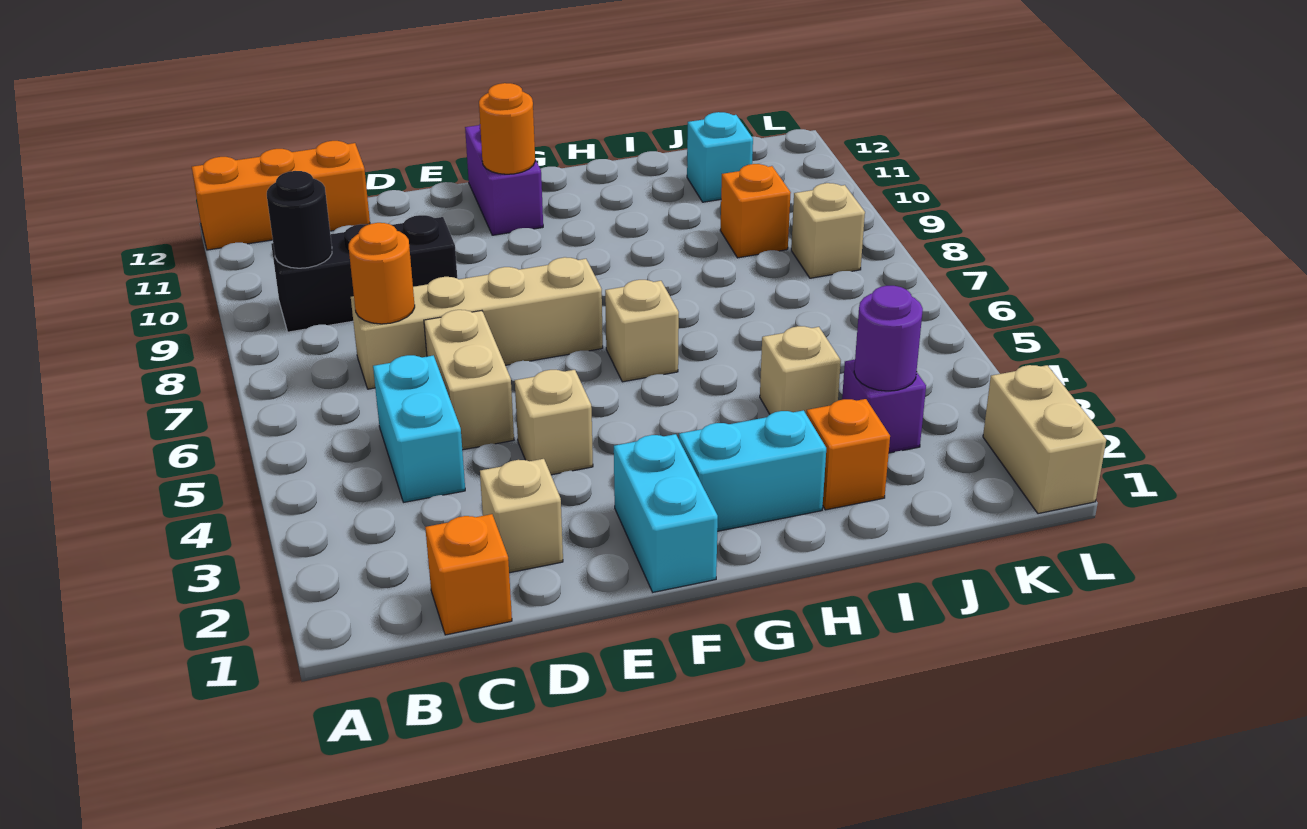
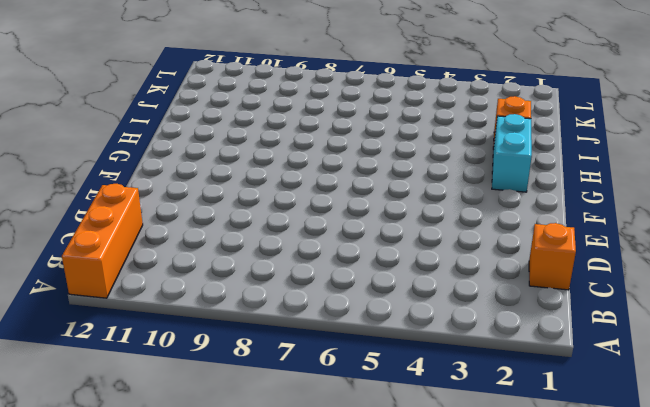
none -> black 1x3 brick [271,215,457,332]
none -> cyan 1x2 brick [373,355,465,502]
none -> tan 1x4 brick [351,257,603,389]

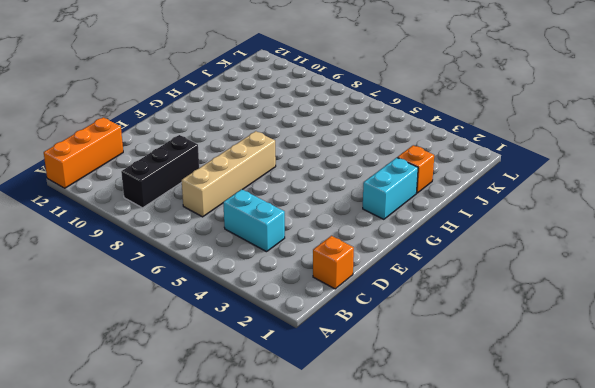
none -> tan 1x1 brick [480,459,563,573]
none -> tan 1x2 brick [424,310,514,450]
none -> tan 1x1 brick [515,370,593,475]

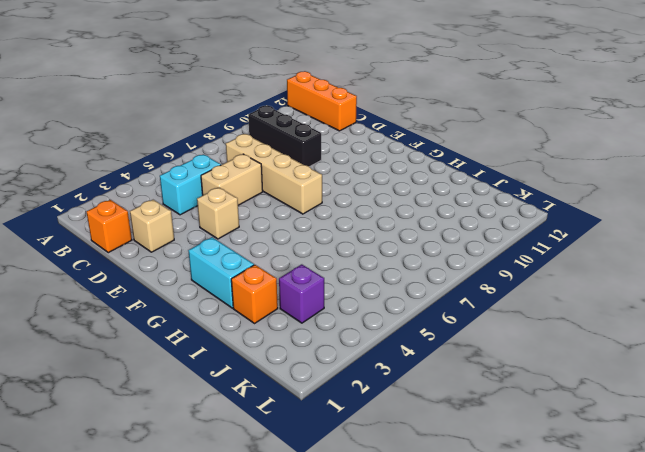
none -> cyan 1x2 brick [614,434,718,592]
none -> purple 1x2 brick [465,124,543,235]
none -> tan 1x1 brick [605,280,679,382]

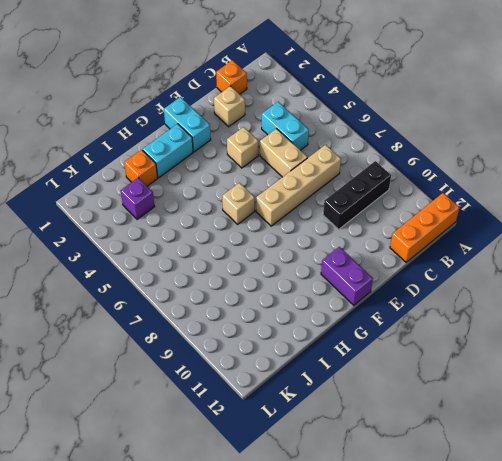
none -> tan 1x1 brick [760,326,841,414]
none -> orange 1x1 brick [720,164,791,258]
none -> cyan 1x1 brick [687,112,753,202]

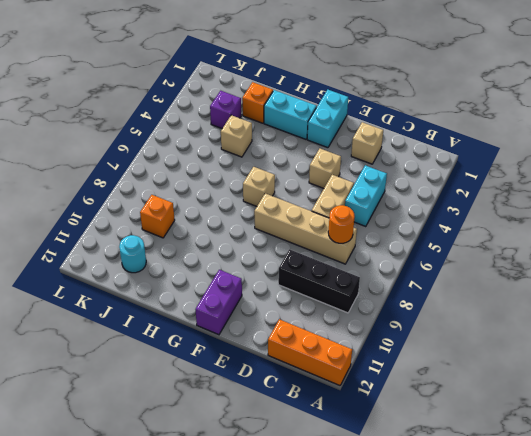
cyan 1x1 round brick [119,235,146,273] -> cyan 1x1 brick [687,112,753,202]
none -> orange 1x1 brick [425,514,512,635]
none -> tan 1x1 brick [791,183,865,278]
none -> tan 1x2 brick [983,365,1106,514]

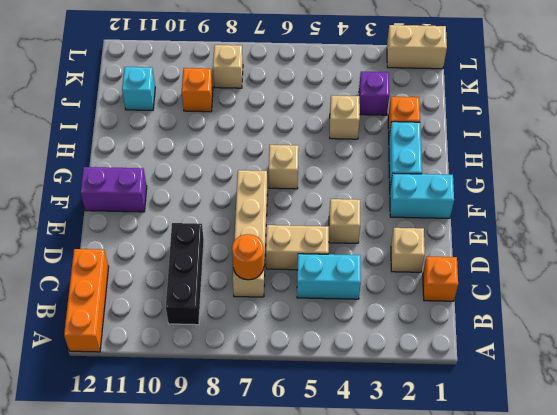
none -> black 1x1 round brick [267,171,332,268]
none -> orange 1x1 round brick [479,83,535,174]
none -> purple 1x1 round brick [854,286,923,391]

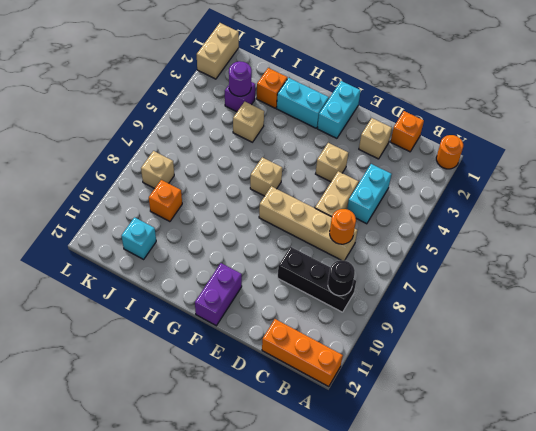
orange 1x1 round brick [436,135,463,169] -> orange 1x1 round brick moved to [479,83,535,174]

